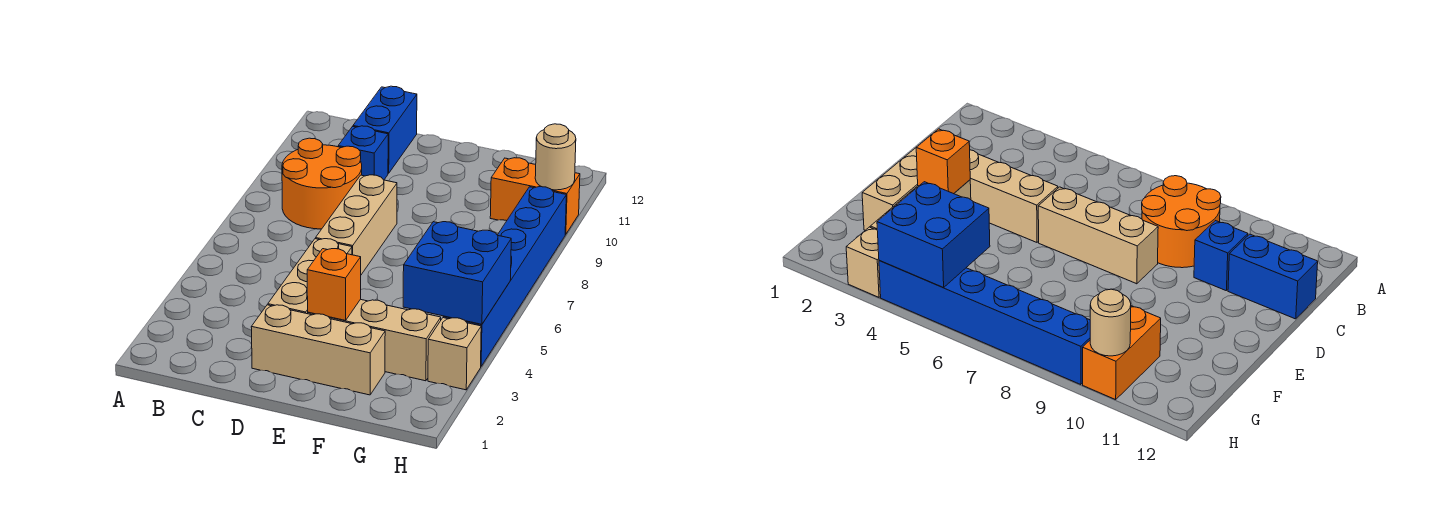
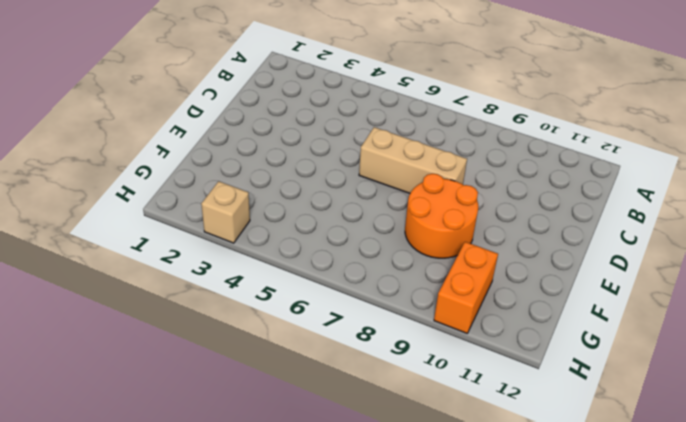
orange 2x2 round brick [405,174,478,258] -> orange 2x2 round brick moved to [282,138,362,229]
none -> blue 1x1 brick [338,126,388,180]
none -> blue 1x2 brick [353,86,417,173]
none -> tan 1x3 brick [251,305,385,395]

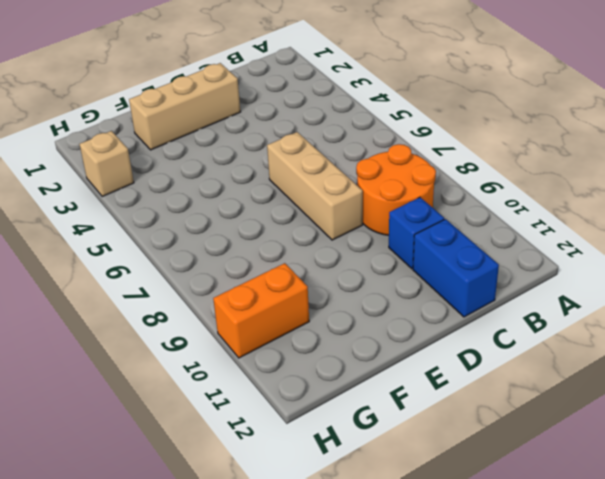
none -> tan 1x3 brick [268,239,352,314]
none -> tan 1x3 brick [308,299,441,381]
none -> blue 1x6 brick [443,187,566,366]

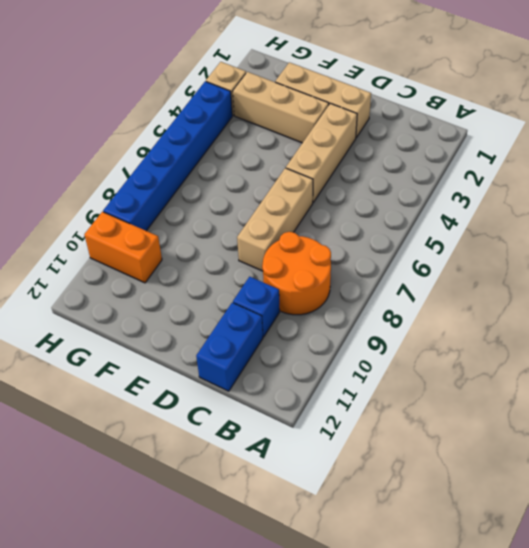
none -> orange 1x1 brick [307,249,361,320]
none -> blue 2x2 brick [403,222,511,324]
none -> tan 1x1 round brick [535,124,576,190]

